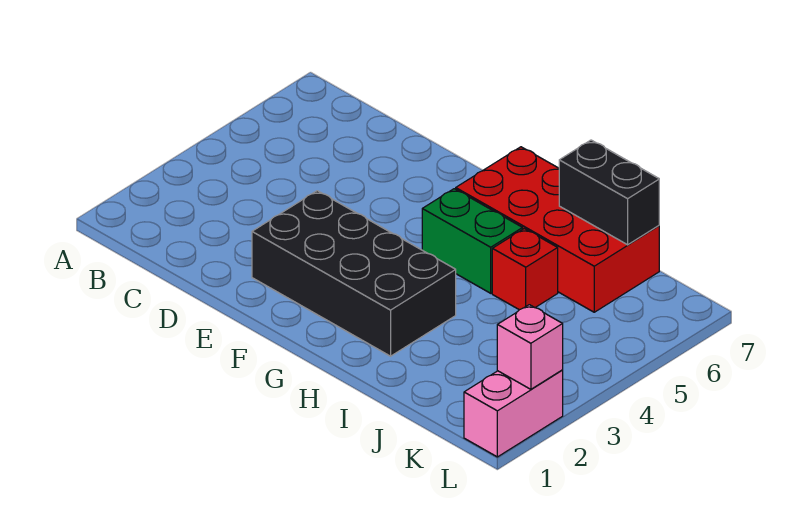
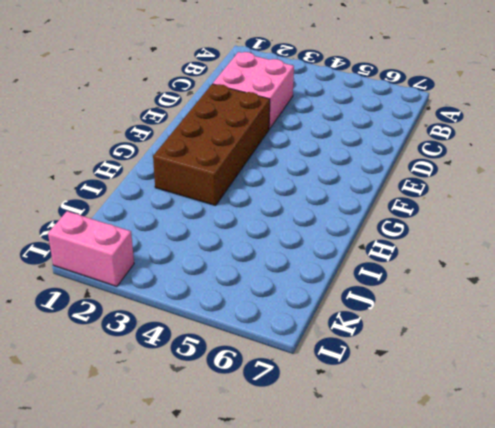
pink 2x2 brick [213,52,294,129] -> none
brown 2x4 brick [153,84,270,206] -> black 2x4 brick [252,191,456,356]
none -> green 1x2 brick [422,189,523,293]
none -> red 2x4 brick [456,147,659,312]

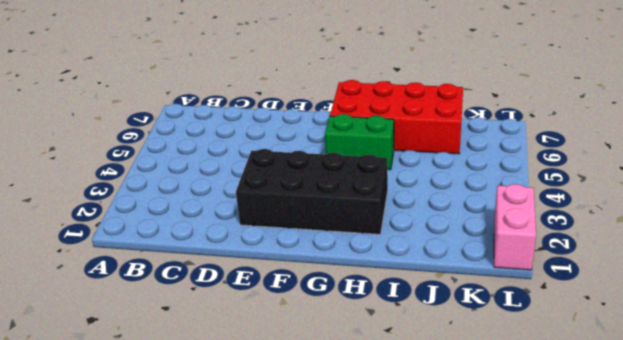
none -> red 1x1 brick [492,229,558,310]
none -> black 1x2 brick [559,140,659,245]

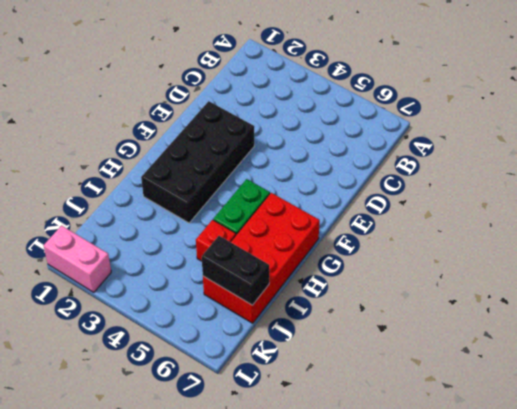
black 1x2 brick [202,236,269,305] -> black 1x2 brick turned to [559,140,659,245]
none -> pink 1x1 brick [497,305,563,389]

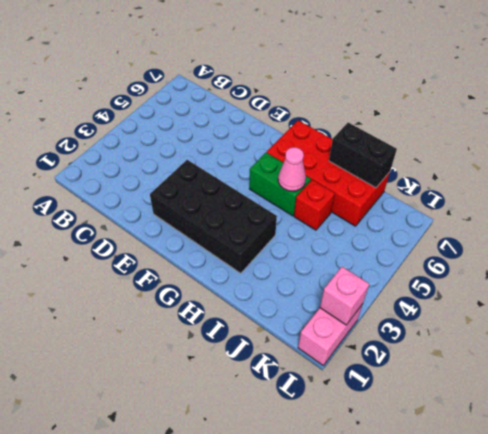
pink 1x1 cone [278,147,306,191] -> none

